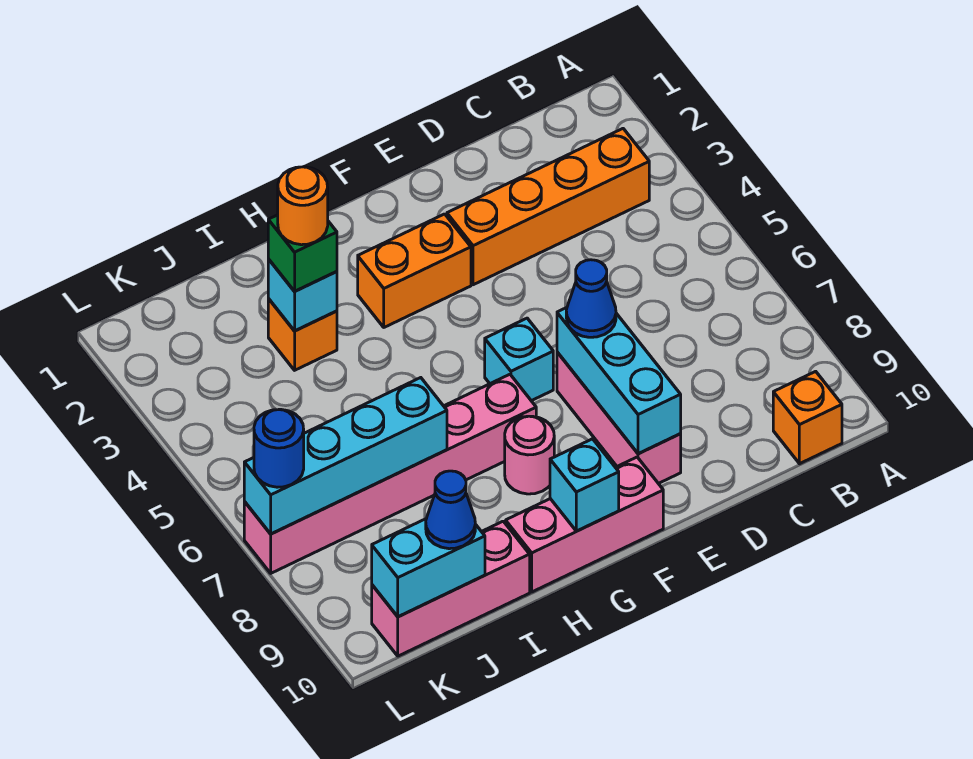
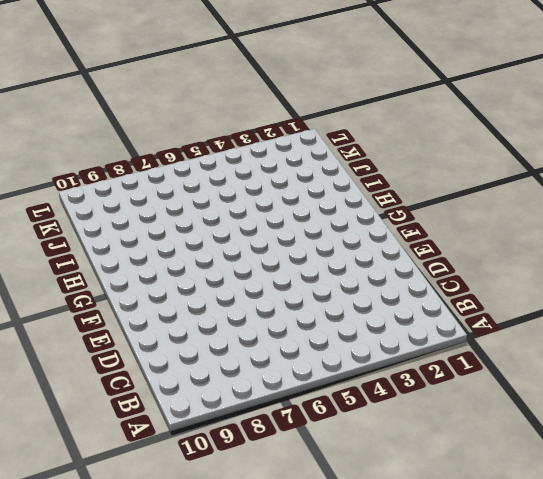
none -> orange 1x4 brick [447,129,649,285]
none -> orange 1x1 brick [773,371,842,464]
none -> pink 1x3 brick [557,352,681,484]

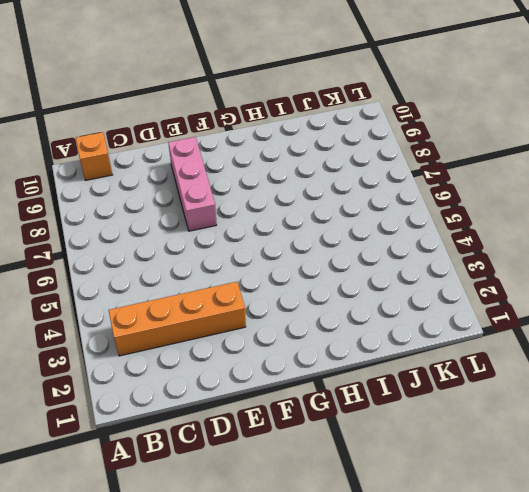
none -> orange 1x2 brick [358,214,471,327]
none -> cyan 1x1 brick [485,318,553,401]
none -> pink 1x3 brick [506,457,663,592]

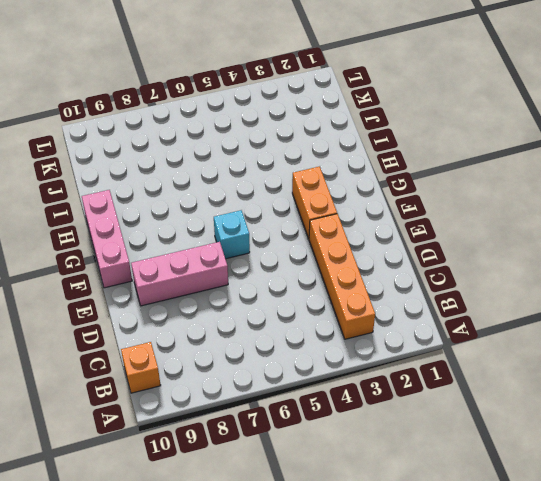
none -> pink 1x6 brick [244,374,536,573]
none -> pink 1x1 round brick [505,416,554,494]
none -> orange 1x1 brick [268,299,337,370]

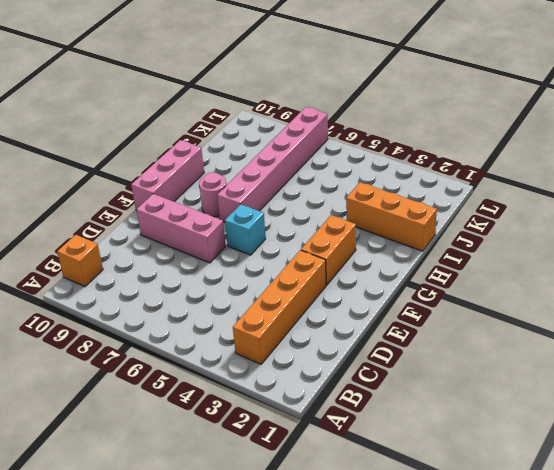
orange 1x3 brick [346,182,437,251] -> orange 1x1 brick [268,299,337,370]
none -> pink 1x3 brick [372,521,530,656]
none -> cyan 1x3 brick [557,308,681,454]
none -> cyan 1x1 brick [550,439,619,531]

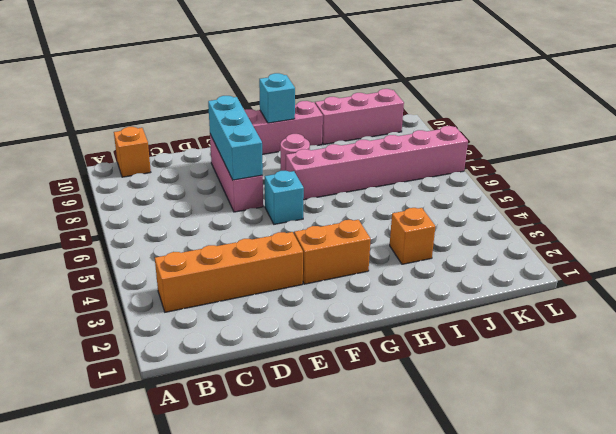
none -> cyan 1x1 brick [268,259,337,331]
none -> cyan 1x4 brick [244,378,447,534]
none -> cyan 1x2 brick [372,519,485,617]

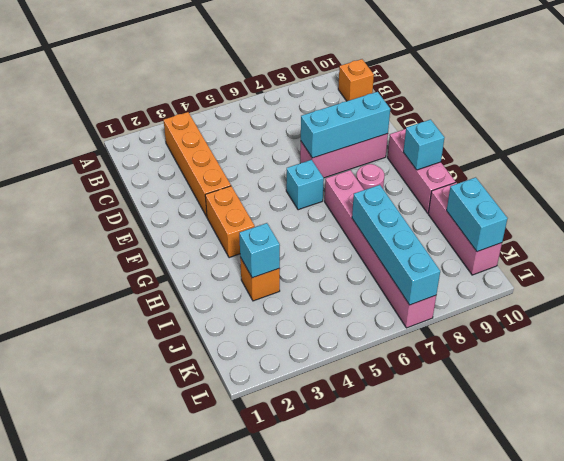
none -> blue 1x1 cone [566,260,616,337]
none -> green 1x1 brick [268,215,337,291]
none -> blue 1x1 cone [426,471,475,549]

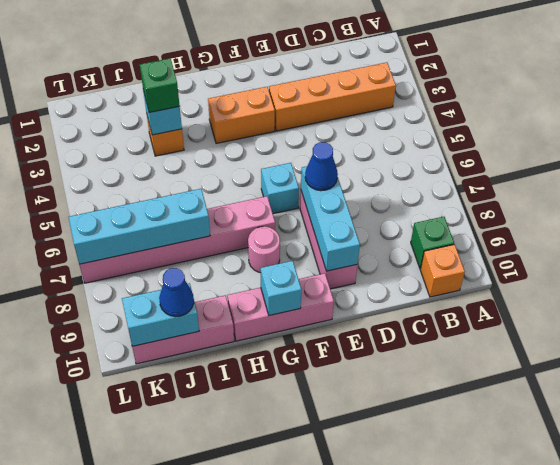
green 1x1 brick [411,217,454,269] -> none
none -> blue 1x1 round brick [254,409,304,487]
none -> orange 1x1 round brick [278,167,328,245]

